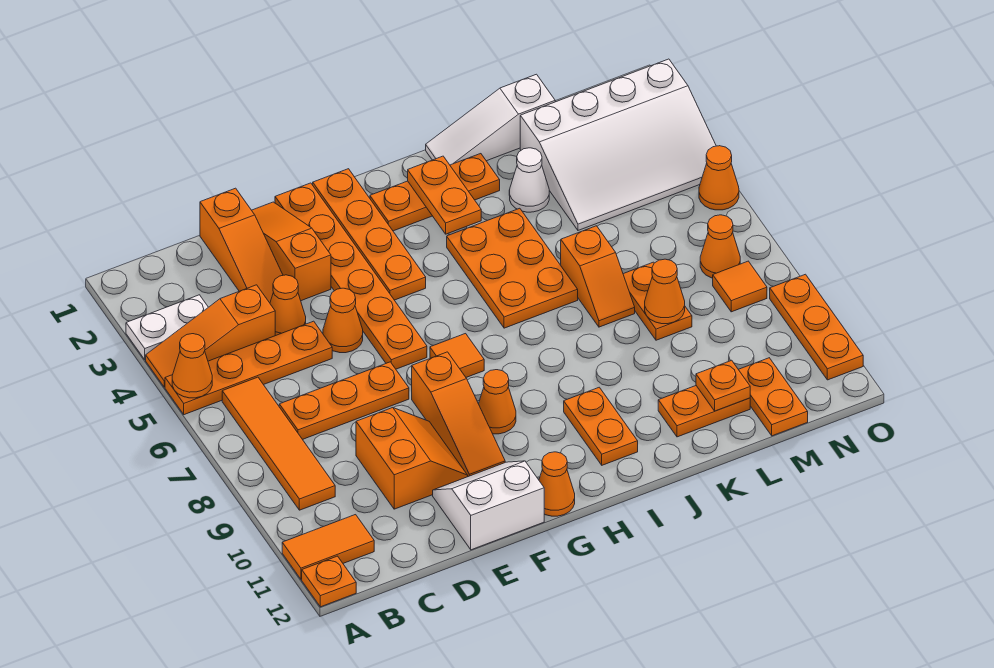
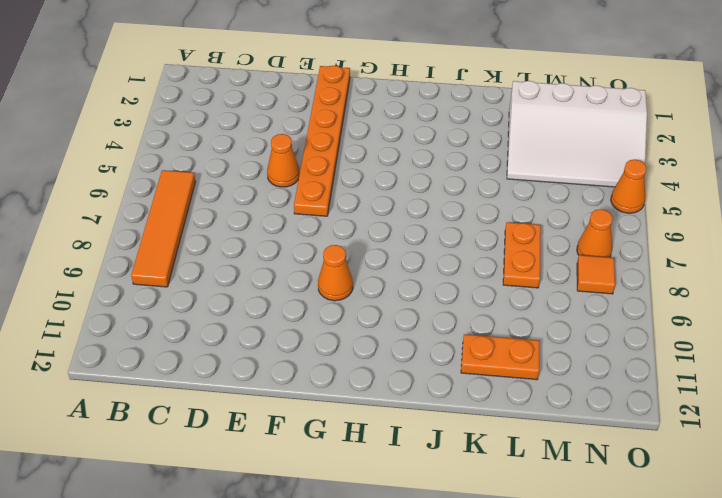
none -> white 1x2 plate [126,295,208,360]
none -> orange 1x3 slope [146,285,275,387]
none -> orange 1x4 plate [165,321,332,415]
none -> orange 1x2 tile [282,515,374,579]

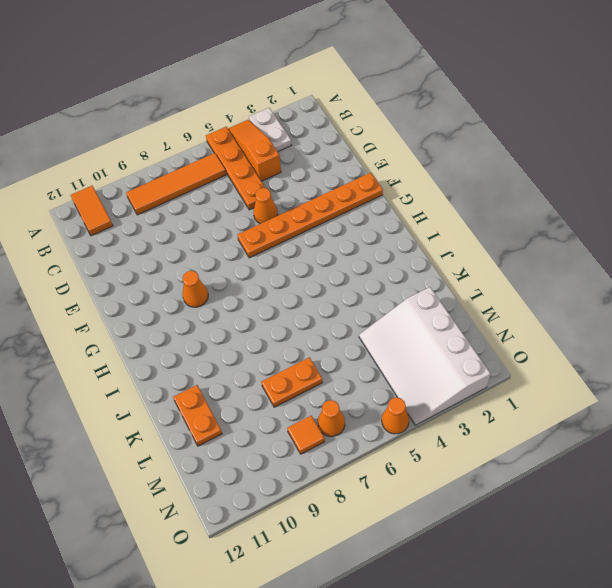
none -> orange 1x1 plate [302,556,356,607]
none -> orange 1x3 plate [279,362,409,439]
none -> orange 1x3 slope [200,188,283,303]
none -> orange 1x1 cone [270,275,306,336]

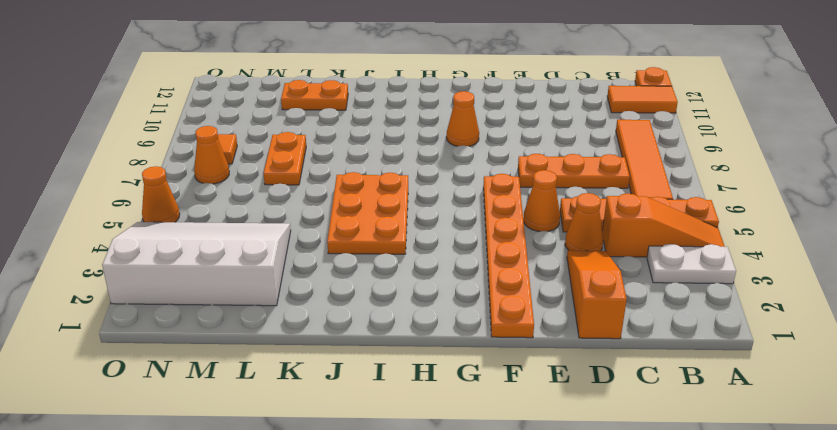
none -> orange 2x2 slope [356,408,468,509]
none -> orange 1x3 slope [252,202,331,301]
none -> white 2x2 slope [433,461,544,550]
none -> orange 1x3 slope [412,352,505,477]

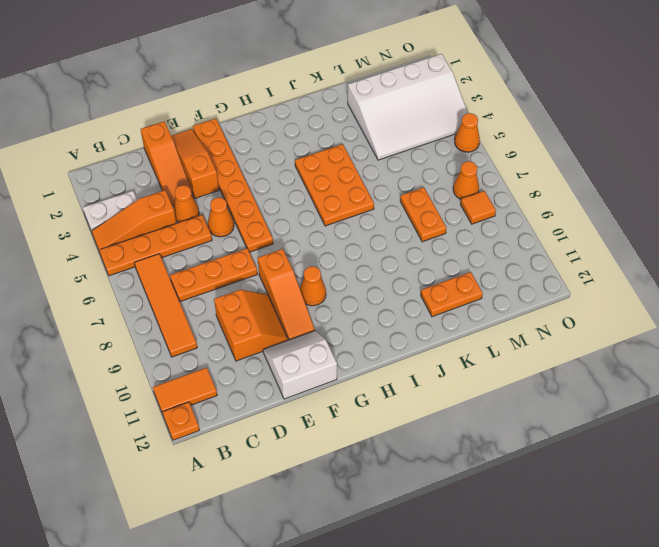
none -> orange 1x4 plate [313,169,426,300]
none -> orange 1x1 tile [430,334,484,377]
none -> orange 1x1 cone [539,452,575,516]
none -> orange 1x3 plate [370,154,500,231]

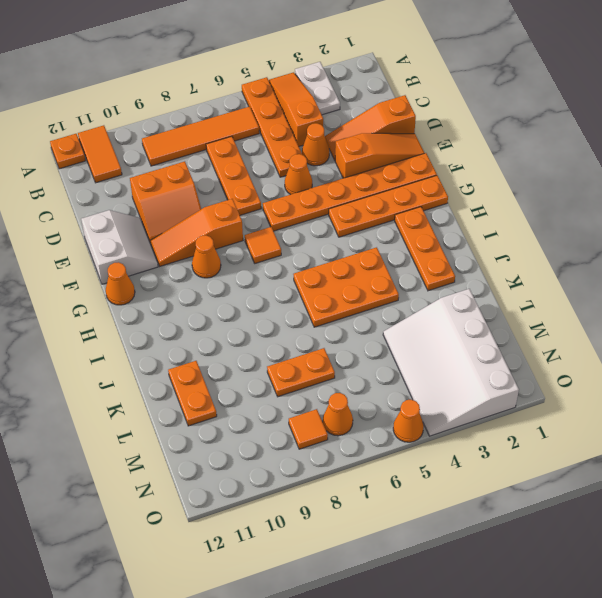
none -> orange 1x2 plate [564,387,638,465]
none -> white 1x3 slope [426,74,555,165]
none -> white 1x1 cone [509,148,549,212]
none -> orange 1x2 slope [561,226,635,327]

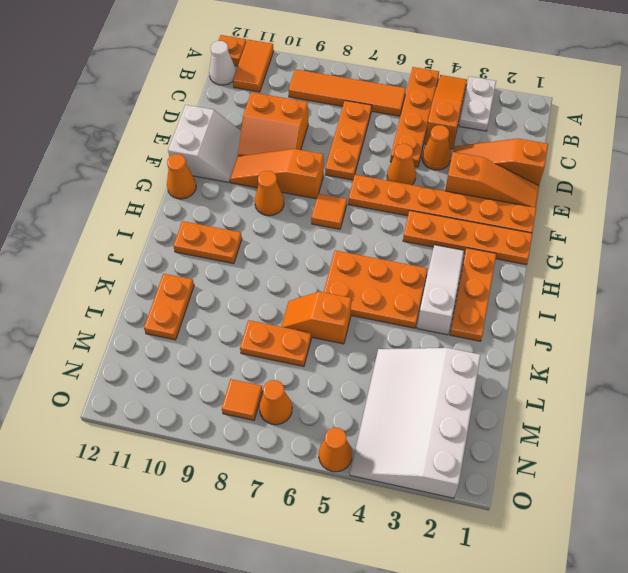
white 1x1 cone [209,41,236,85] -> white 1x1 cone moved to [509,148,549,212]
white 1x3 slope [417,245,464,335] -> white 1x3 slope moved to [426,74,555,165]
none -> orange 1x2 plate [738,358,808,436]
none -> orange 1x3 plate [770,274,863,380]
none -> orange 1x1 cone [172,334,212,398]
none -> orange 1x2 plate [408,156,481,234]

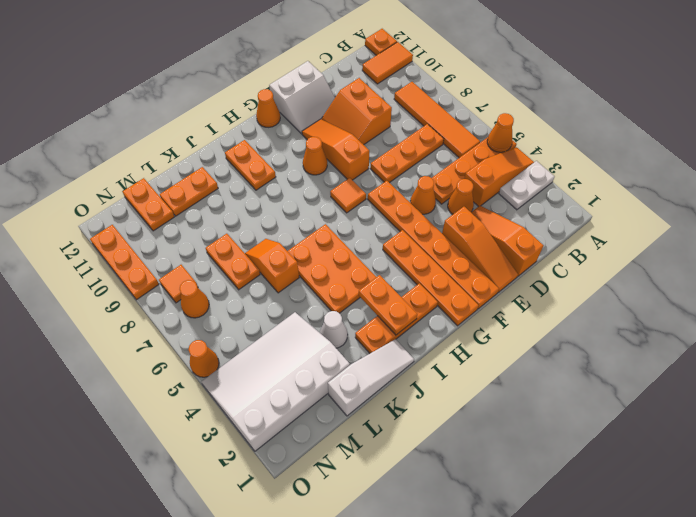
none -> orange 1x1 cone [645,259,685,324]
none -> orange 1x1 plate [696,360,750,411]

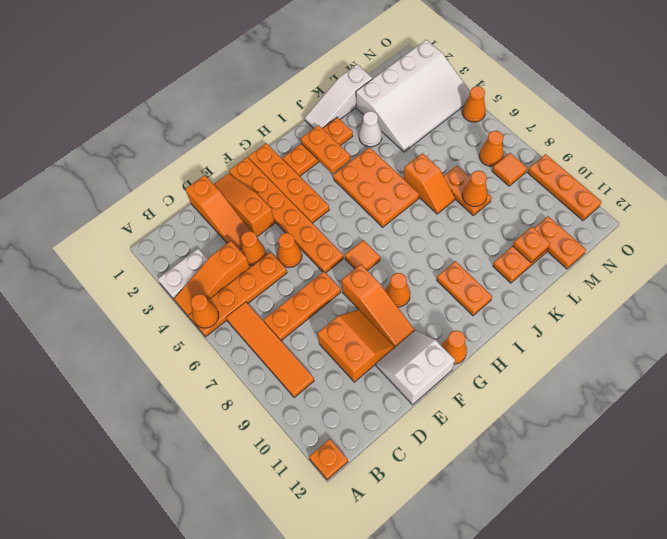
none -> orange 1x2 tile [282,515,374,579]

